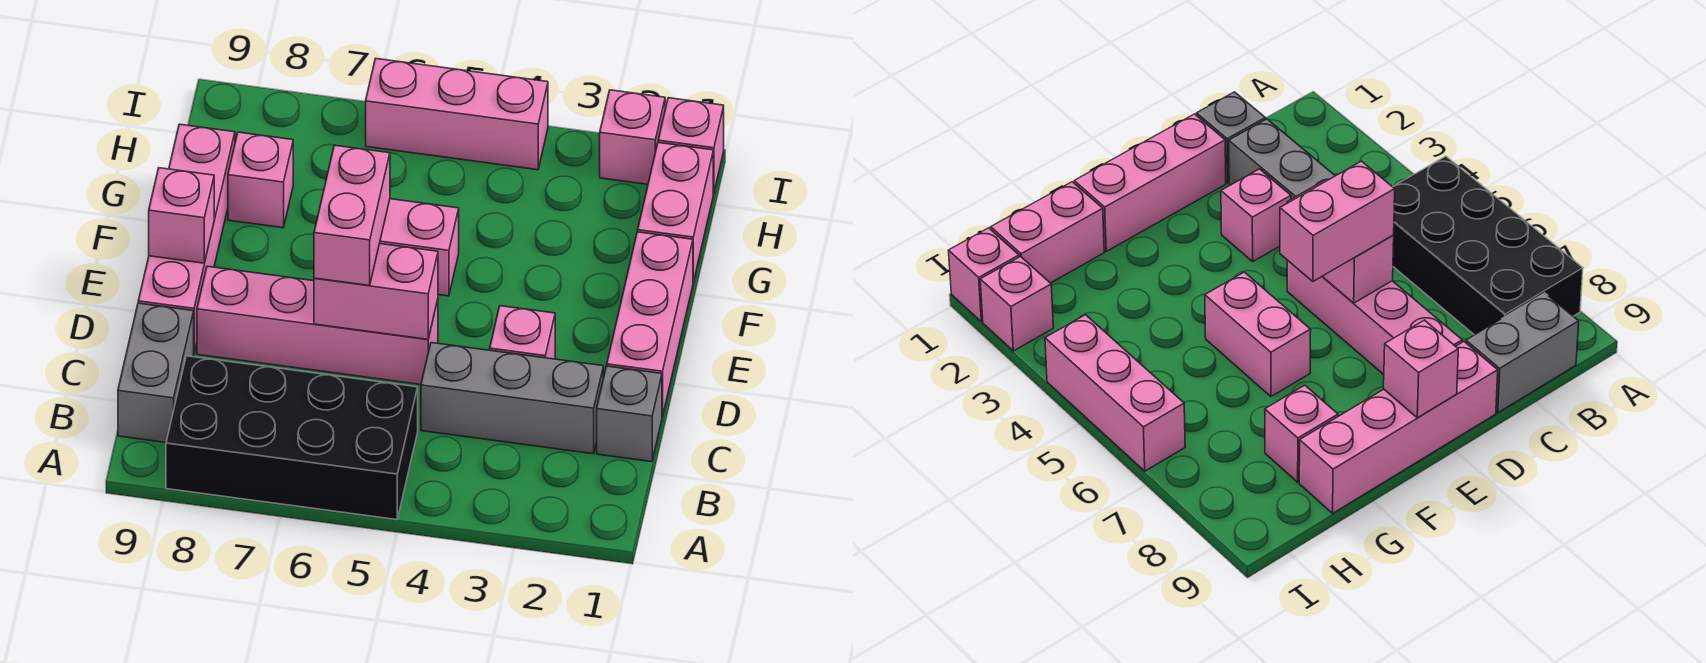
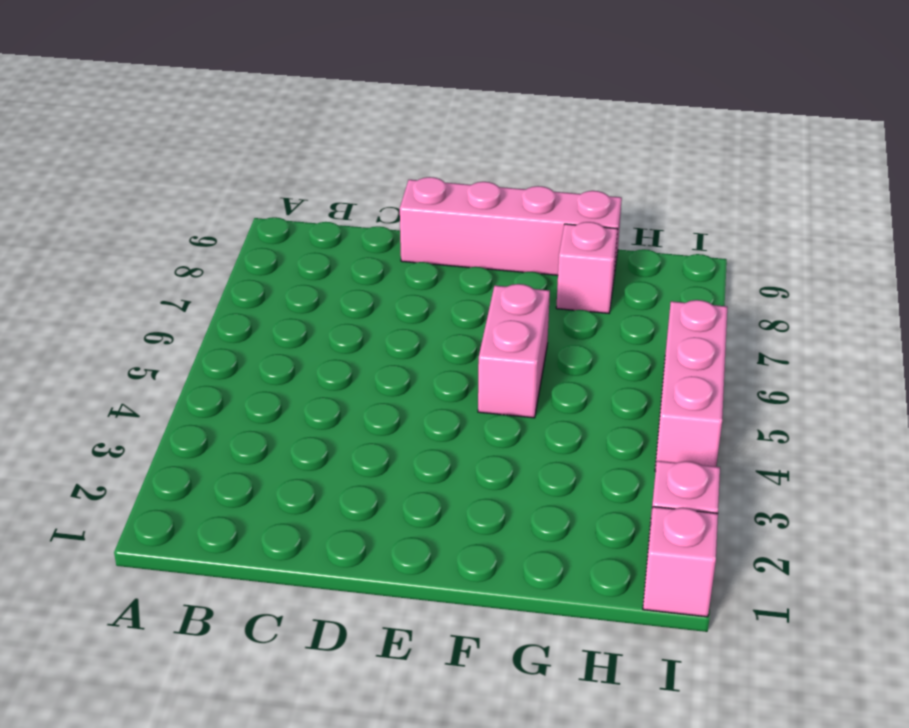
none -> black 2x4 brick [166,356,418,520]
none -> grey 1x2 brick [118,303,194,442]
none -> grey 1x1 brick [597,366,662,462]

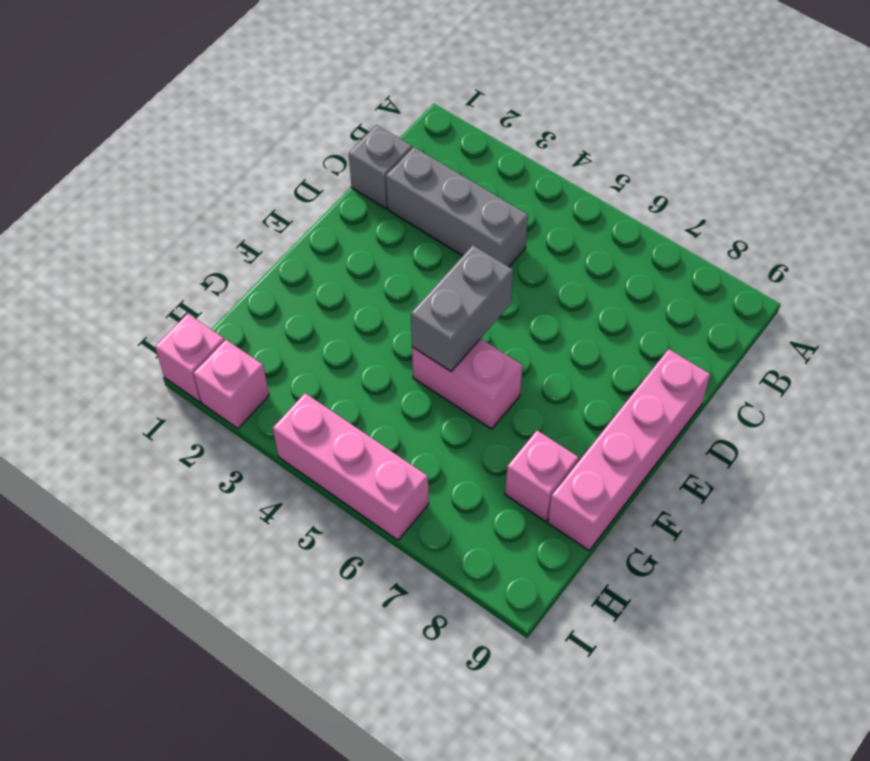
grey 1x2 brick [411,245,513,371] -> grey 1x2 brick moved to [118,303,194,442]
none -> black 2x4 brick [166,356,418,520]
none -> pink 1x3 brick [607,232,693,417]
none -> pink 1x1 brick [490,306,555,359]

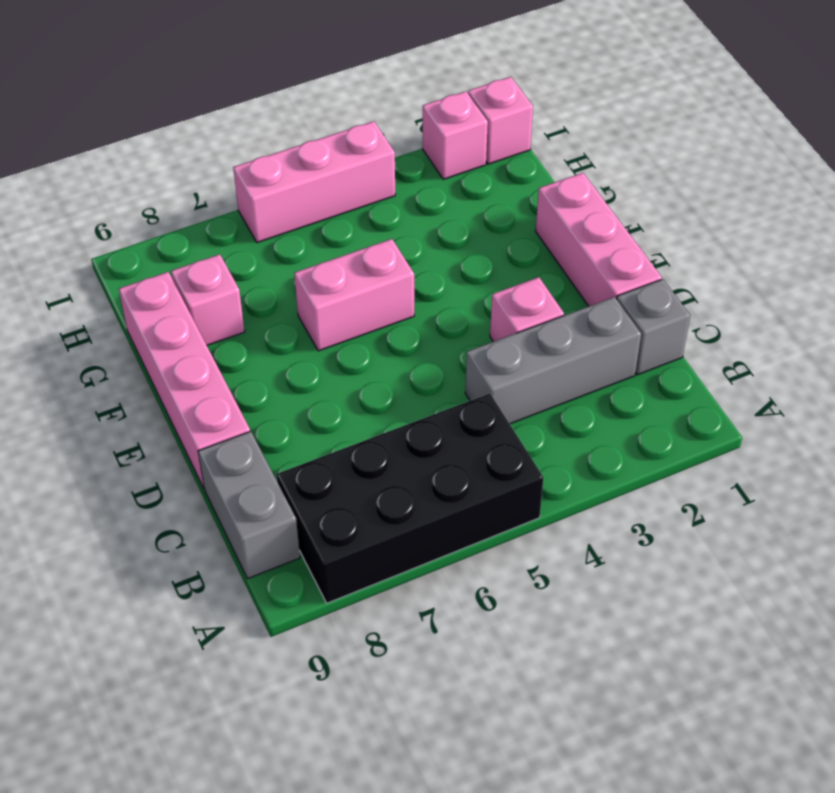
none -> pink 1x4 brick [197,266,438,384]
none -> pink 1x2 brick [638,143,713,282]
none -> pink 1x2 brick [314,244,438,339]

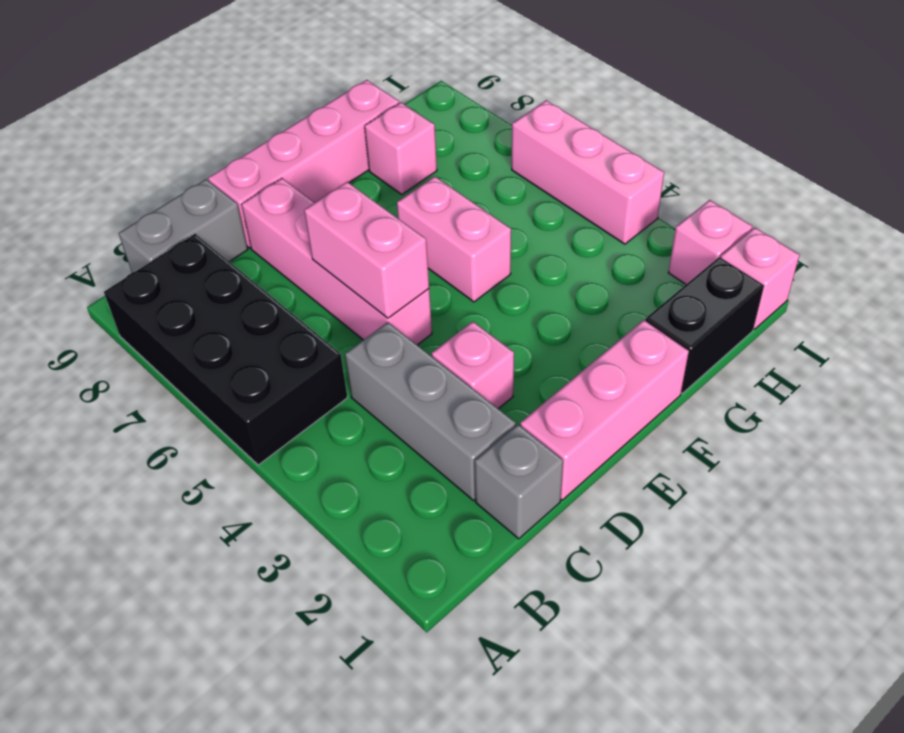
black 1x2 brick [645,257,764,393] -> pink 1x2 brick [638,143,713,282]
none -> pink 1x1 brick [149,168,214,263]
none -> pink 1x2 brick [314,145,390,286]

